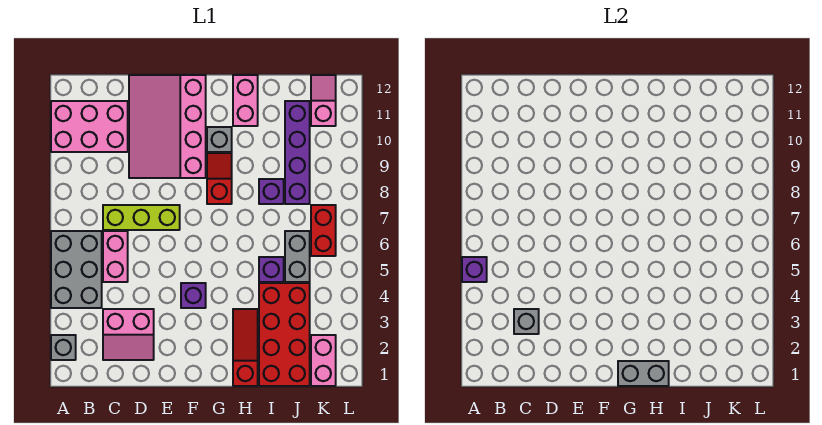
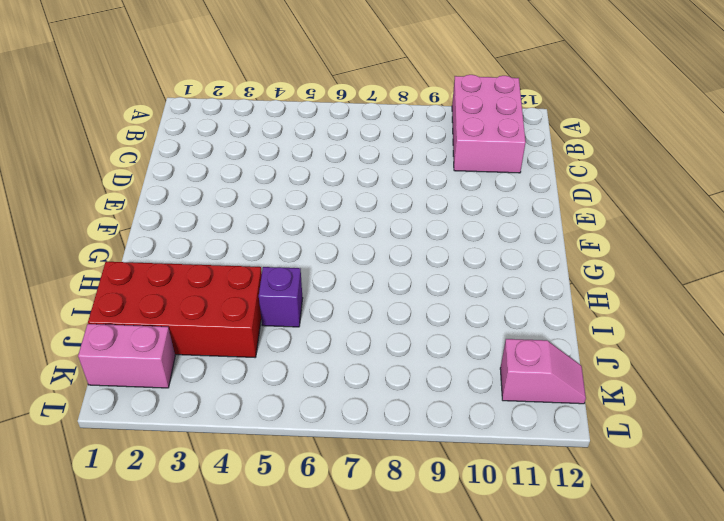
none -> grey 1x1 brick [51,335,76,360]
none -> grey 2x3 brick [51,231,102,308]
none -> pink 2x2 slope [103,309,154,360]

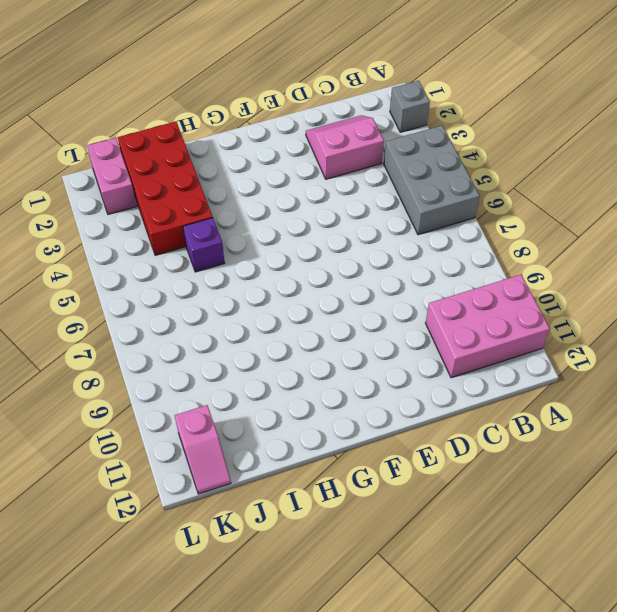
none -> pink 1x2 brick [103,231,128,282]
none -> lime 1x3 brick [103,205,180,230]
none -> pink 3x4 slope [129,75,206,178]

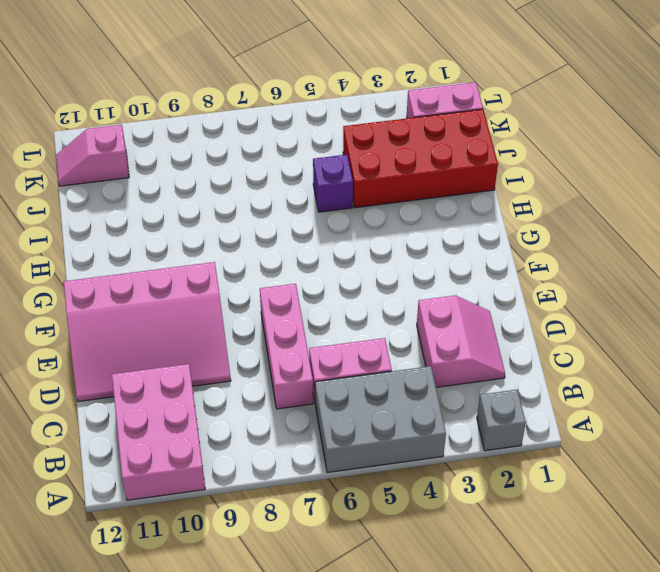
pink 1x3 brick [260,284,313,409] -> lime 1x3 brick [103,205,180,230]
none -> purple 1x1 brick [181,283,206,308]
none -> red 1x2 slope [207,153,232,204]
none -> grey 1x1 brick [207,127,232,152]

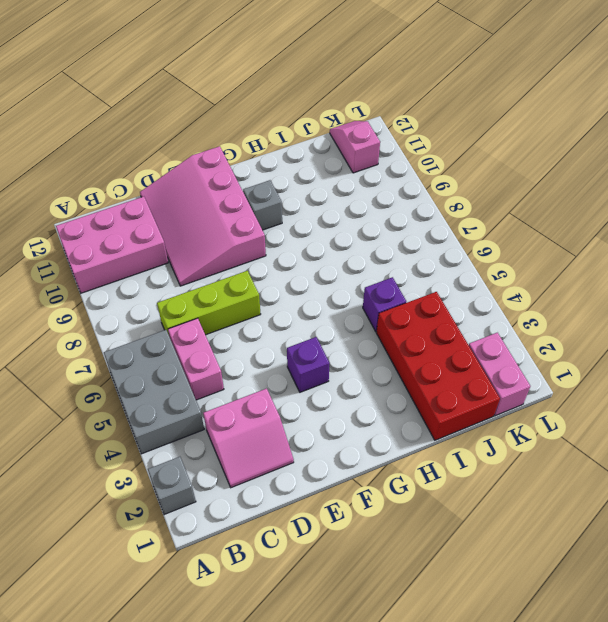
none -> red 1x2 slope [207,153,232,204]
none -> red 1x3 slope [233,309,258,386]
none -> pink 1x2 brick [233,75,258,126]

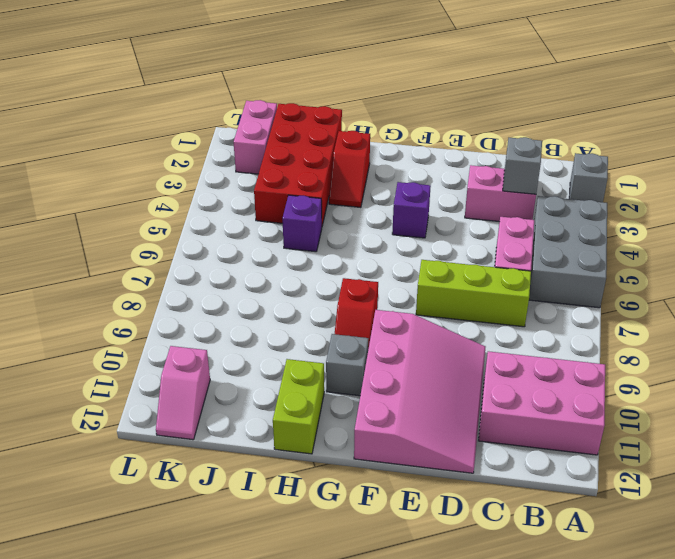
red 1x2 slope [329,131,370,207] -> red 1x3 slope [233,309,258,386]
lime 1x2 brick [273,359,324,454] -> pink 1x2 brick [233,75,258,126]
none -> purple 1x1 brick [259,179,284,204]
none -> grey 1x2 brick [285,231,310,282]
none -> purple 1x4 brick [285,101,310,204]

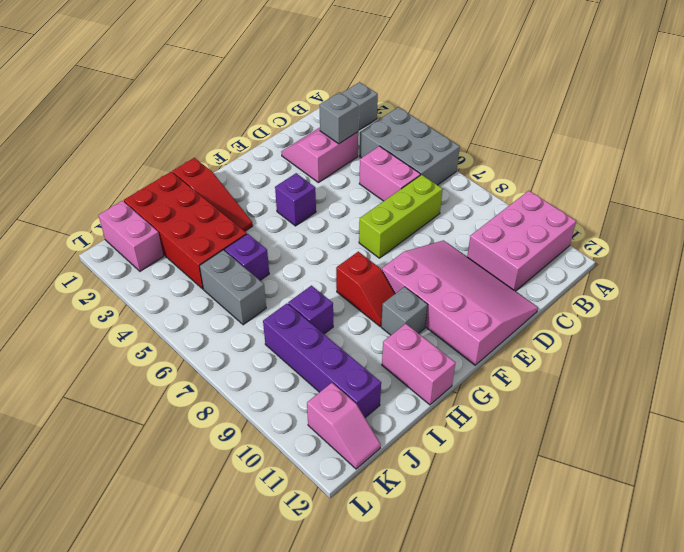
none -> red 1x2 brick [311,205,336,256]
none -> purple 1x1 brick [462,257,487,282]
none -> grey 1x2 brick [618,361,669,386]

